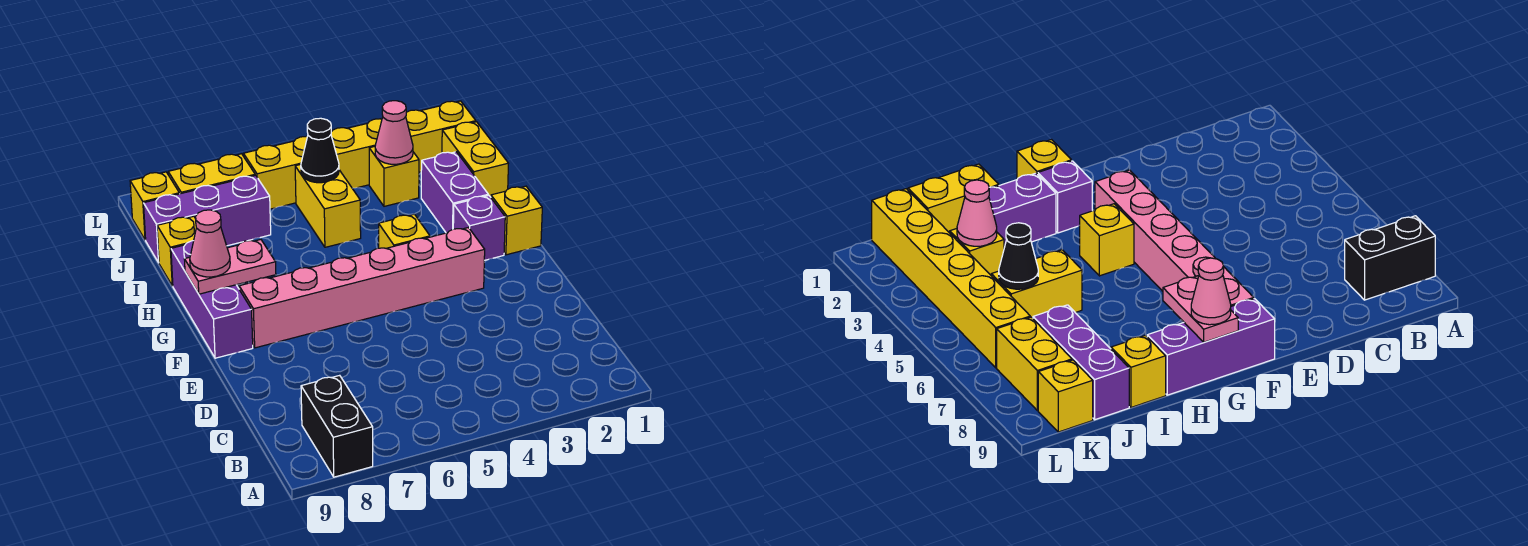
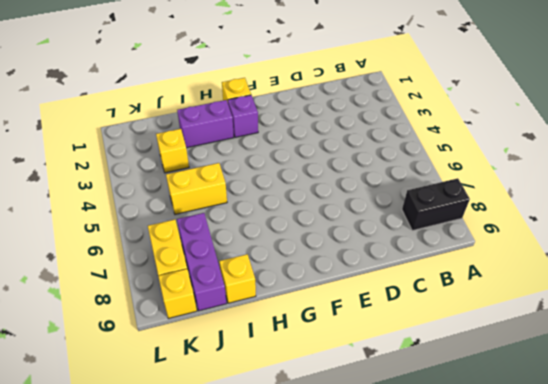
none -> pink 1x6 brick [239,228,485,348]
none -> purple 1x3 brick [171,241,253,358]
none -> yellow 1x1 brick [379,214,430,248]

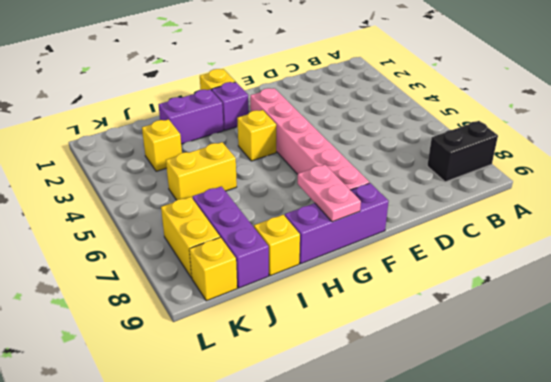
none -> yellow 1x2 brick [442,122,508,197]
none -> yellow 1x6 brick [243,101,476,209]
none -> pink 1x1 cone [375,101,413,164]

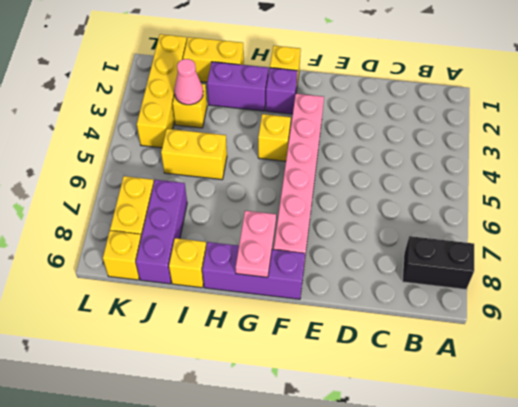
yellow 1x4 brick [137,34,187,148] -> yellow 1x6 brick [243,101,476,209]
none -> black 1x1 cone [301,118,339,183]
none -> pink 1x1 cone [190,210,230,277]

